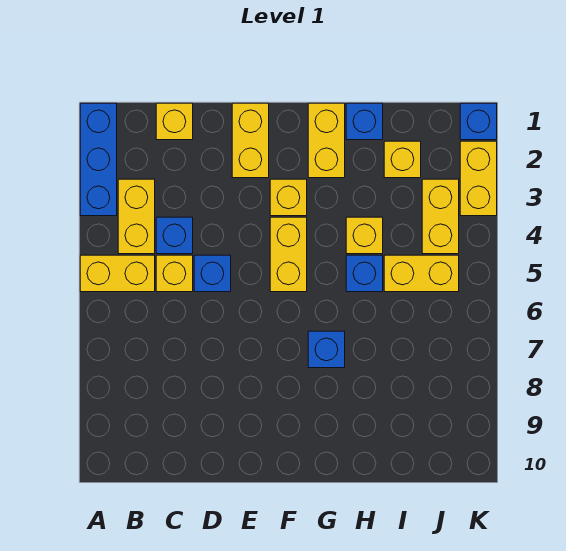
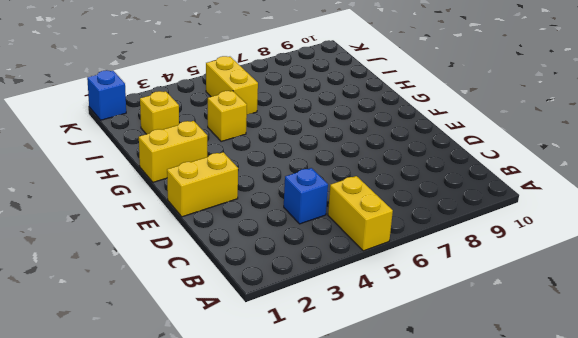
none -> blue 1x3 brick [80,103,117,216]
none -> yellow 1x2 brick [118,179,155,254]
none -> yellow 1x1 brick [156,103,193,140]

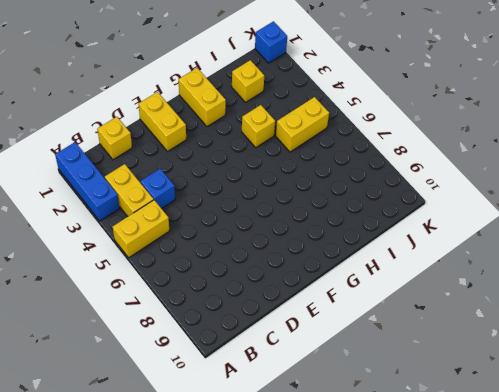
none -> yellow 1x1 brick [156,255,193,292]
none -> blue 1x1 brick [194,255,231,292]
none -> yellow 1x1 brick [270,179,307,216]

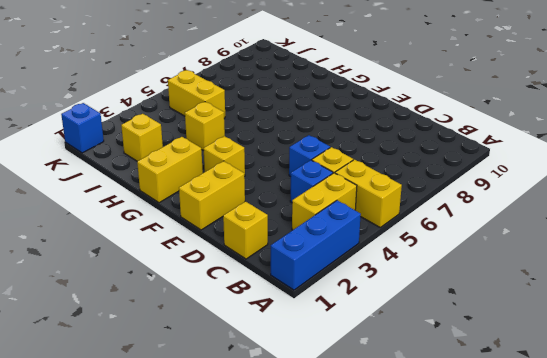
none -> yellow 1x2 brick [270,217,307,292]
none -> blue 1x1 brick [308,331,345,368]
none -> blue 1x1 brick [346,103,383,140]

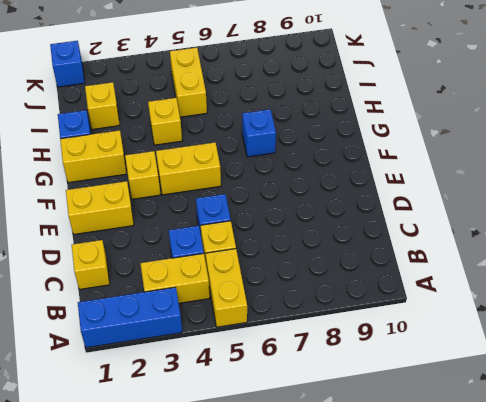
none -> blue 1x1 brick [346,255,383,292]
none -> yellow 1x2 brick [422,179,459,254]
none -> yellow 1x2 brick [460,141,497,216]

